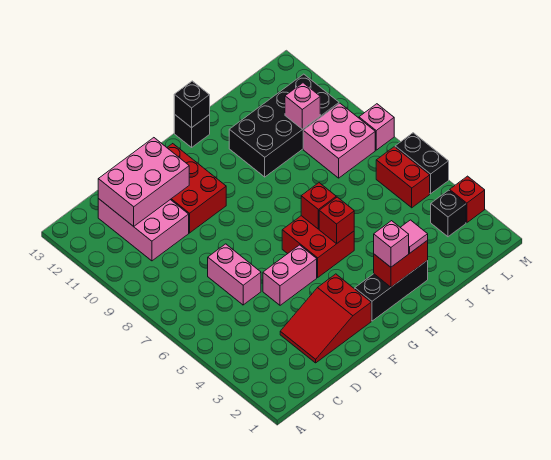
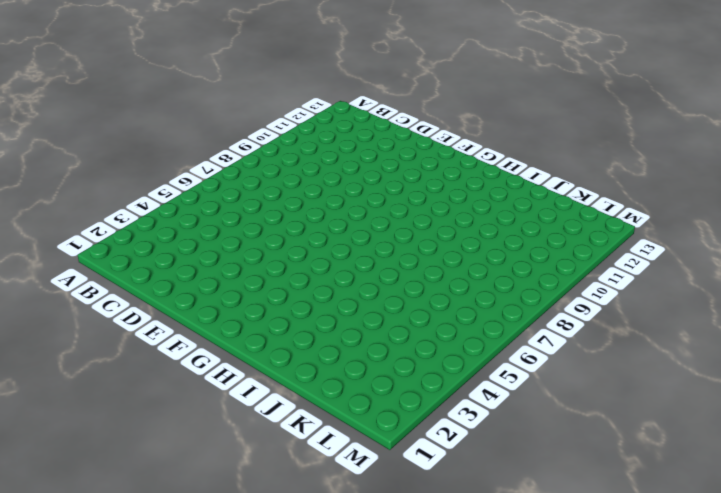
none -> pink 2x3 brick [98,199,189,261]
none -> red 2x3 slope [280,274,371,363]
none -> pink 1x2 brick [208,244,261,305]

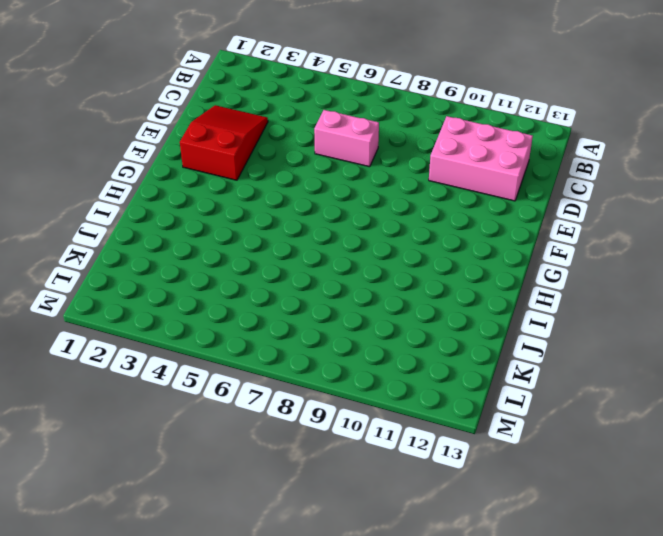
none -> pink 1x2 brick [263,245,317,305]
none -> red 2x3 brick [167,144,226,233]
none -> black 1x3 brick [355,260,428,321]

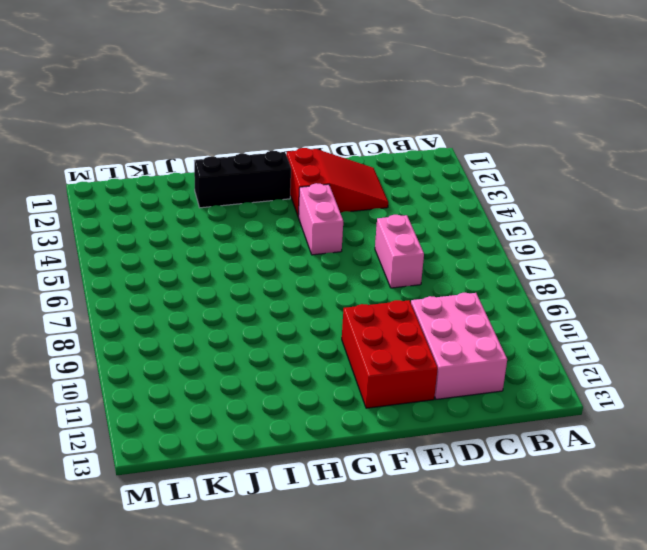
pink 1x2 brick [298,183,343,255] -> pink 1x2 brick turned to [263,245,317,305]
none -> red 2x2 brick [282,216,354,277]
none -> black 1x1 brick [174,114,210,147]
none -> black 2x4 brick [229,74,339,177]

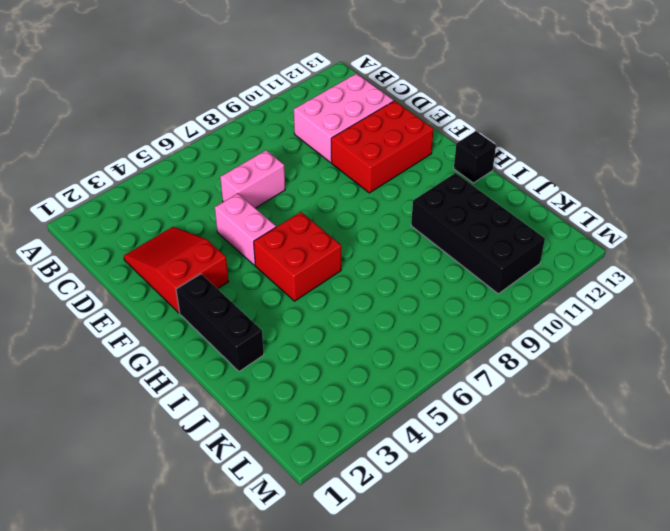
none -> pink 2x2 brick [303,103,375,178]
none -> black 1x1 brick [431,190,466,237]
none -> red 1x2 brick [376,147,430,208]

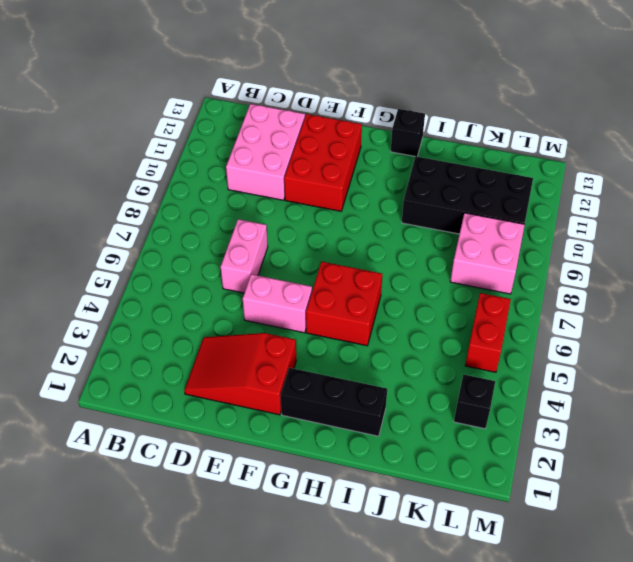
none -> red 1x1 brick [450,176,485,223]
none -> black 1x2 brick [395,133,449,194]
none -> pink 1x1 brick [359,104,394,150]

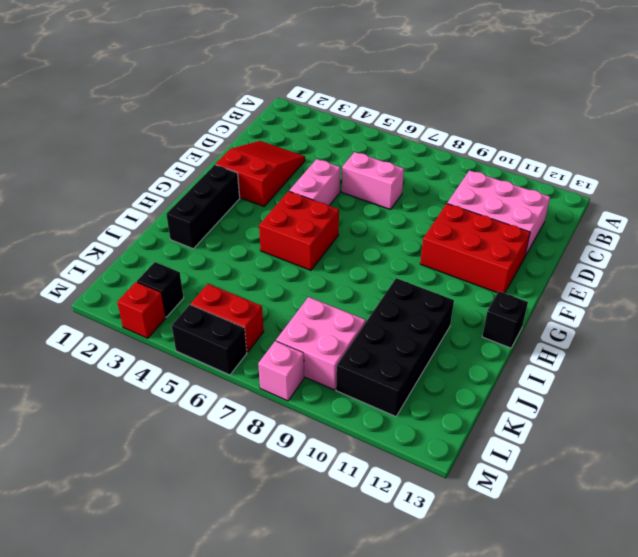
none -> pink 2x3 brick [98,138,189,226]
none -> red 1x2 brick [374,240,428,287]
none -> red 1x1 brick [319,197,354,244]

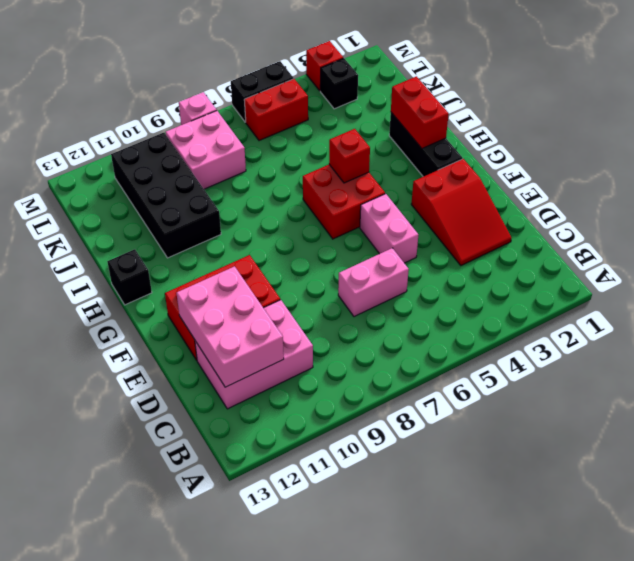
none -> red 1x1 brick [301,183,336,229]
none -> black 1x1 brick [174,81,210,128]
none -> pink 1x1 brick [285,83,320,129]

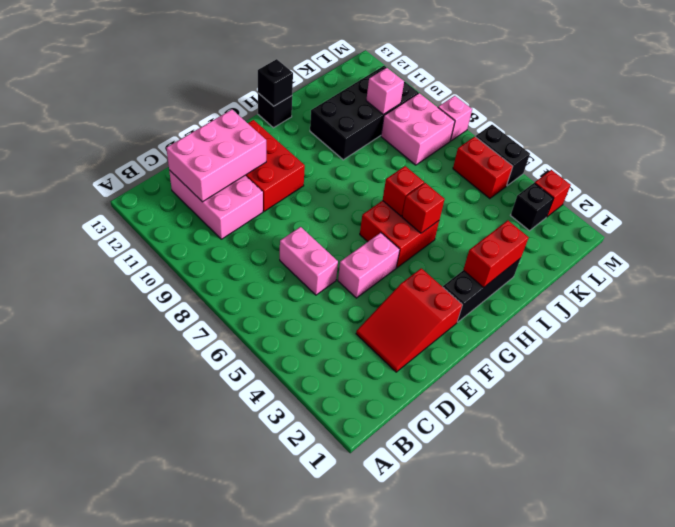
none -> pink 1x1 brick [374,221,409,267]
none -> pink 1x1 tile [400,220,428,253]

